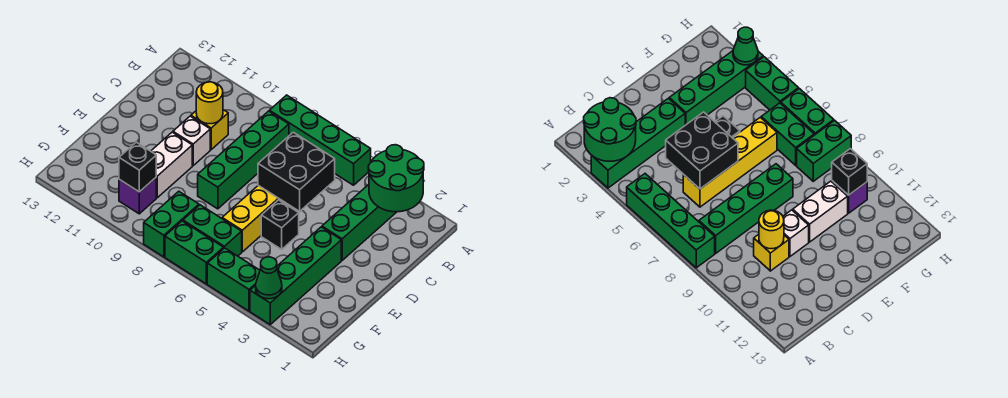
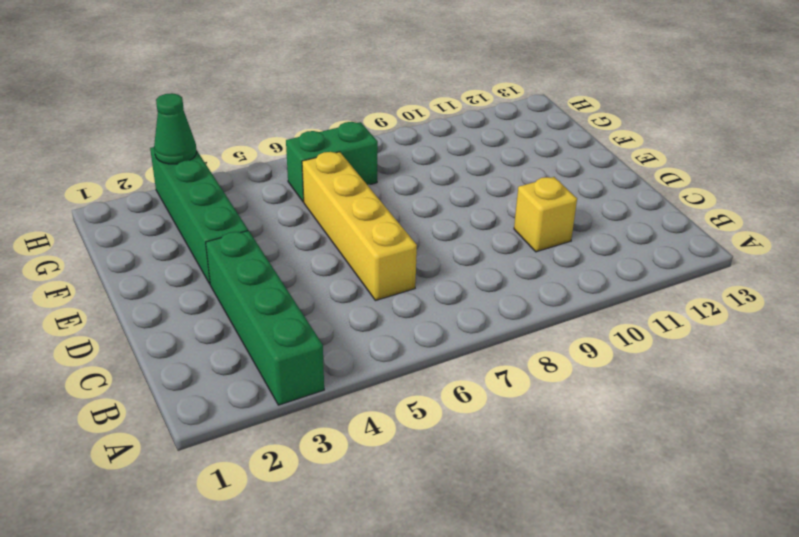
none -> green 1x4 brick [269,95,371,185]
none -> green 1x4 brick [198,111,289,209]
none -> white 1x1 brick [173,116,210,166]

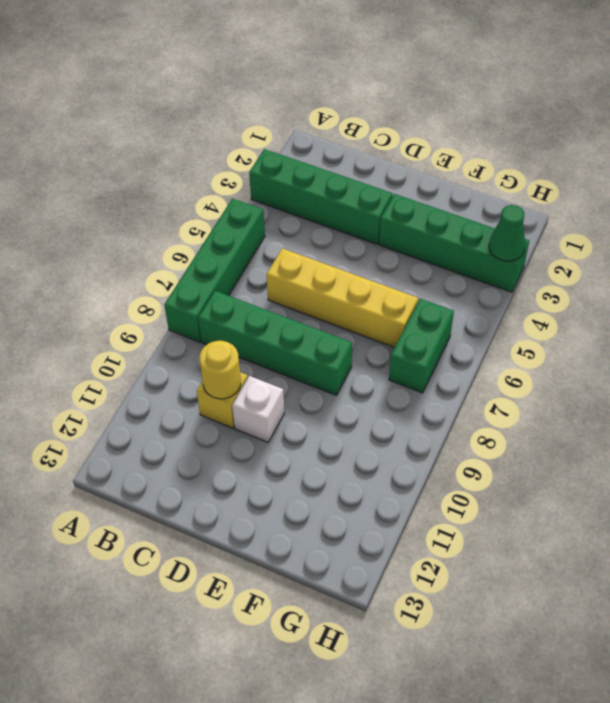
none -> black 1x1 brick [261,200,299,249]
none -> white 1x2 brick [151,132,192,198]
none -> green 1x2 brick [144,191,199,257]

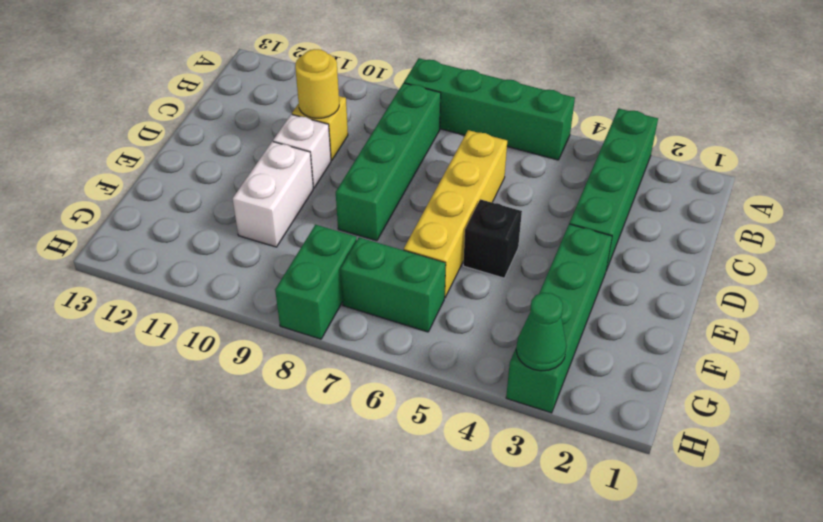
none -> purple 1x1 brick [119,178,156,214]
none -> green 1x2 brick [207,248,260,311]
none -> green 1x2 brick [165,221,224,284]

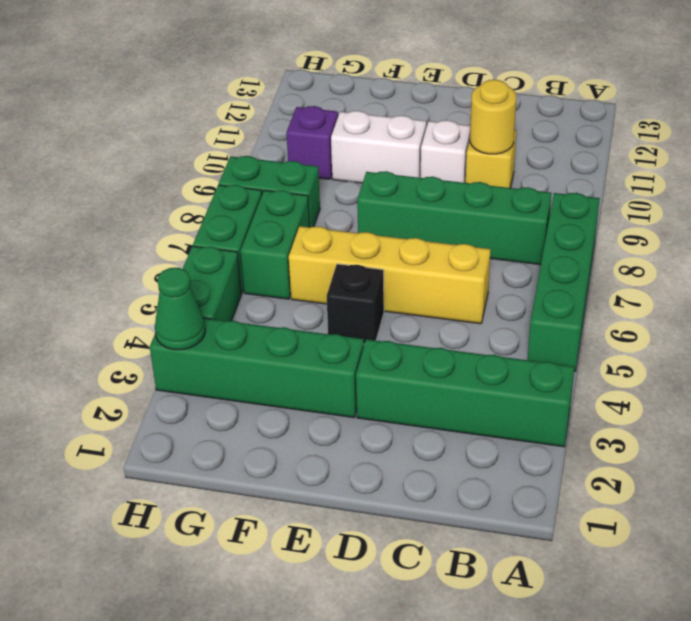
none -> green 2x2 round brick [368,145,424,212]
none -> black 2x2 brick [258,132,335,211]
none -> black 1x1 brick [119,142,156,192]

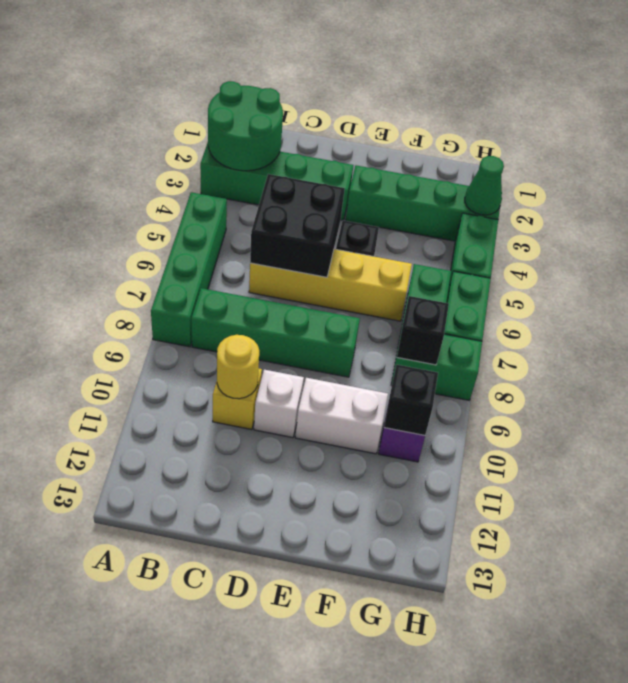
black 1x1 brick [397,296,449,365] -> none

